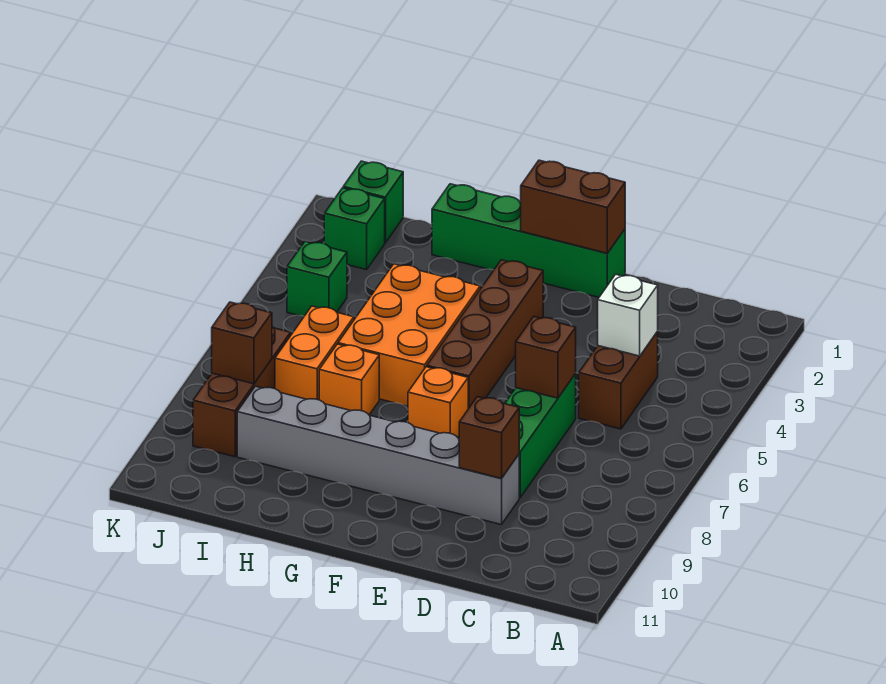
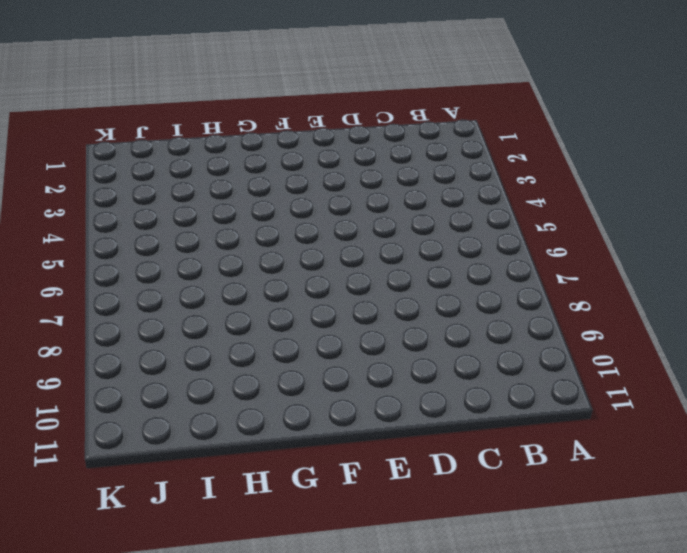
none -> brown 1x2 brick [579,332,658,429]
none -> green 1x3 brick [505,374,576,498]
none -> grey 1x6 brick [237,386,519,525]

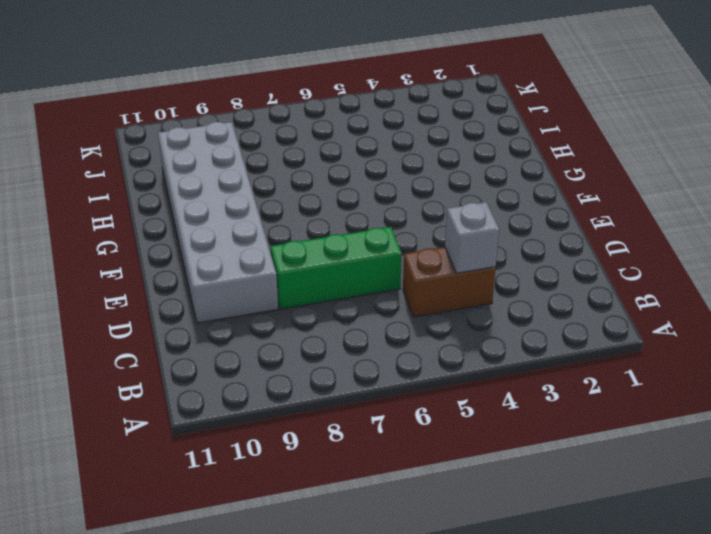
grey 1x1 brick [445,202,499,273] -> white 1x1 brick [598,274,658,356]
grey 2x6 brick [158,122,278,323] -> grey 1x6 brick [237,386,519,525]
none -> green 1x4 brick [432,184,625,297]
none -> brown 1x4 brick [427,260,543,409]
none -> orange 1x1 brick [408,367,468,437]

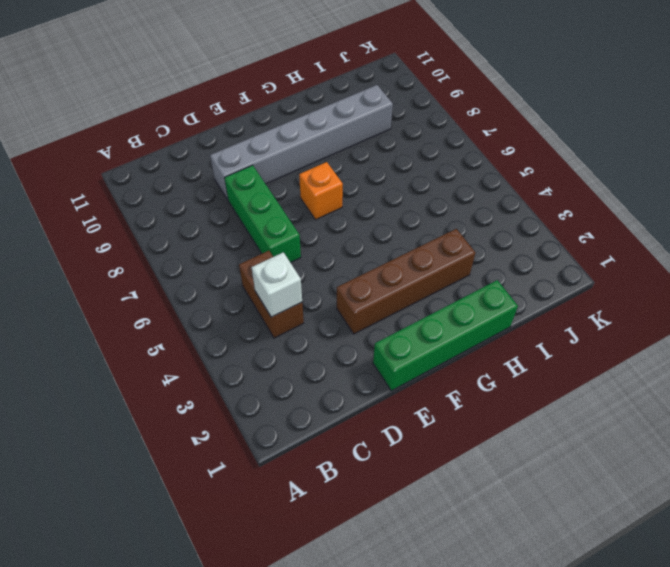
brown 1x4 brick [337,229,475,334] -> brown 1x4 brick turned to [427,260,543,409]
none -> orange 2x3 brick [338,264,480,406]
none -> orange 1x1 brick [319,344,379,415]
none -> orange 1x2 brick [275,306,354,400]

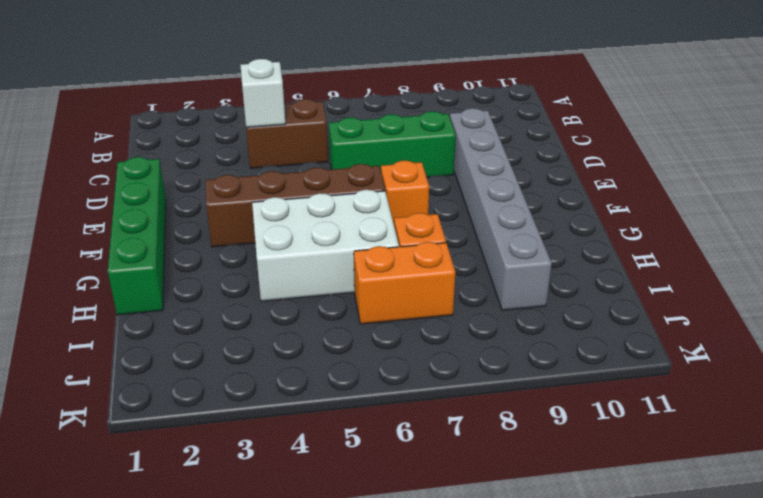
white 2x3 brick [252,190,399,301] -> orange 2x3 brick [338,264,480,406]
none -> green 1x1 brick [343,161,403,243]
none -> green 1x1 brick [324,188,385,270]
none -> green 1x1 brick [287,241,347,316]

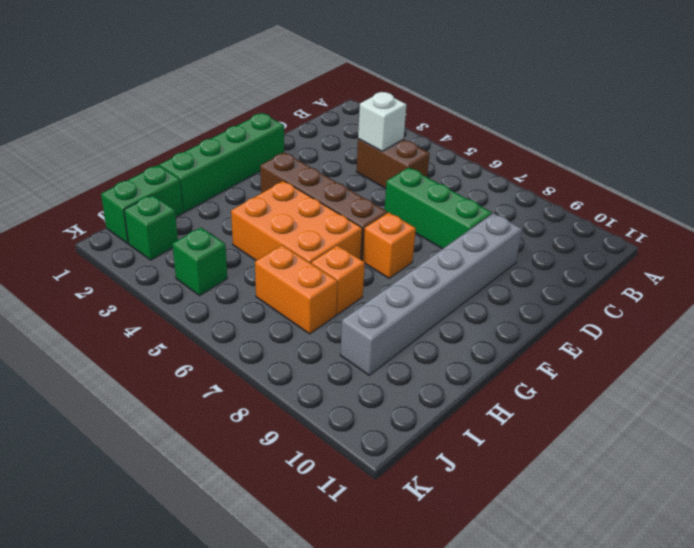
green 1x2 brick [101,165,183,243] -> green 1x1 brick [343,161,403,243]
none -> brown 1x3 brick [193,327,291,457]
none -> brown 1x1 brick [516,317,576,398]
none -> brown 1x1 brick [459,397,519,478]

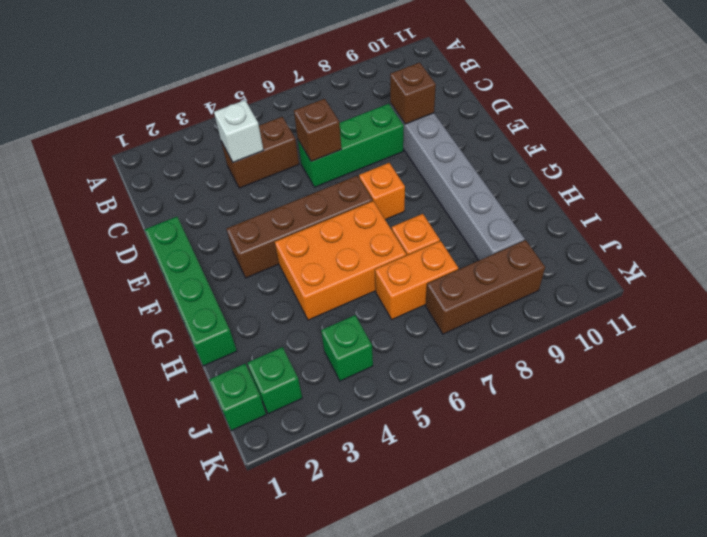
none -> brown 1x2 brick [521,160,625,253]
none -> brown 1x1 brick [212,302,272,384]

